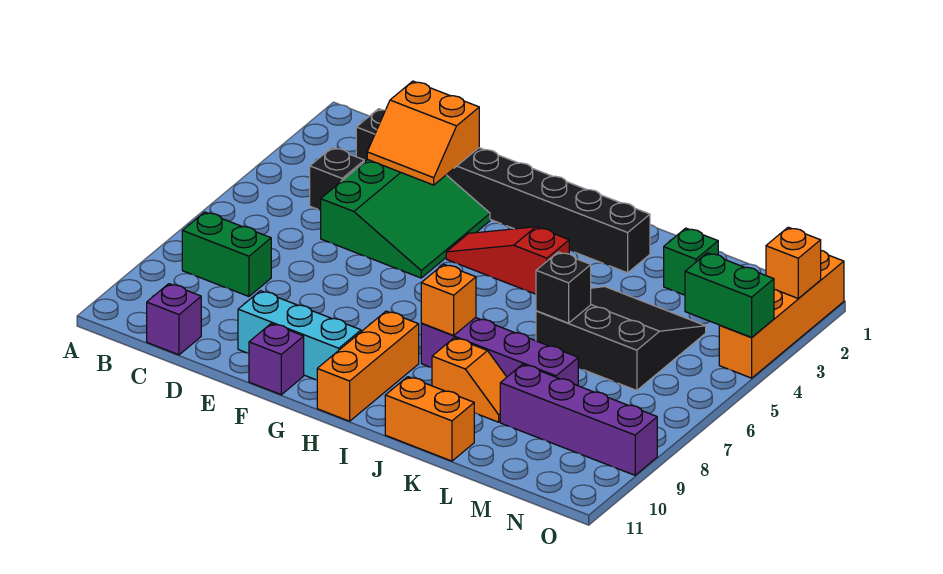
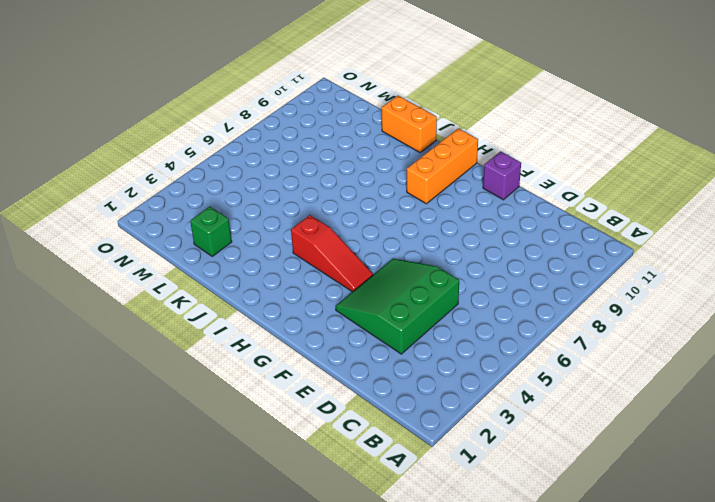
none -> green 1x2 brick [182,212,271,296]
none -> black 1x8 brick [356,109,650,273]
none -> black 1x1 brick [310,148,364,210]

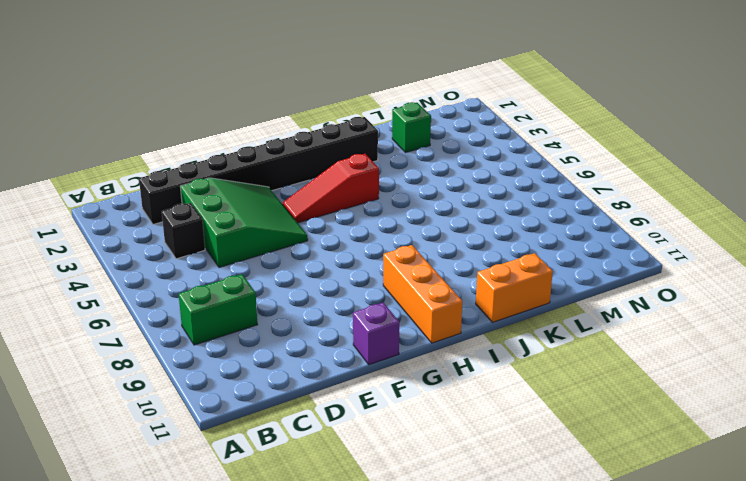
none -> purple 1x1 brick [147,284,201,355]
none -> cyan 1x3 brick [238,291,361,380]
none -> purple 1x4 brick [421,318,578,386]

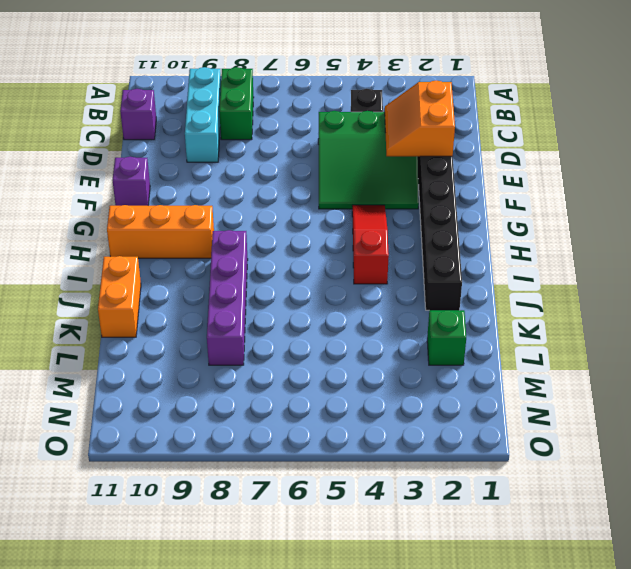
cyan 1x3 brick [185,67,221,162] -> cyan 1x3 brick moved to [238,291,361,380]
none -> orange 1x2 slope [432,338,507,422]
none -> black 3x3 slope [536,287,706,390]
none -> purple 1x4 brick [500,364,657,475]

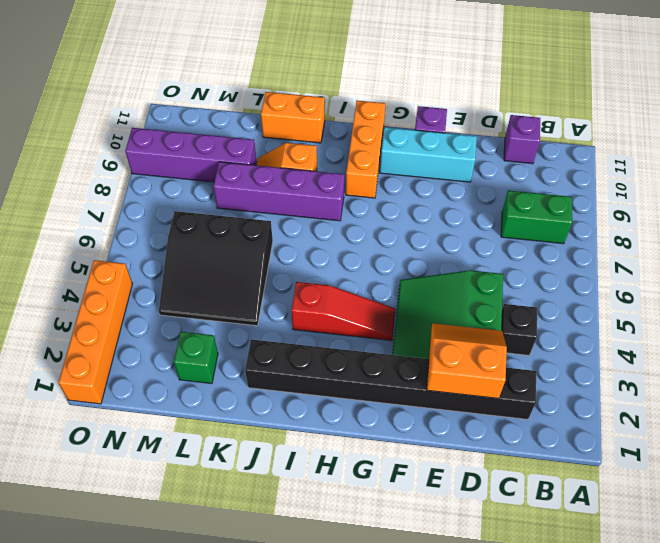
none -> orange 1x1 brick [421,264,476,336]
none -> black 1x1 brick [536,252,591,323]
none -> green 1x2 brick [685,253,774,337]

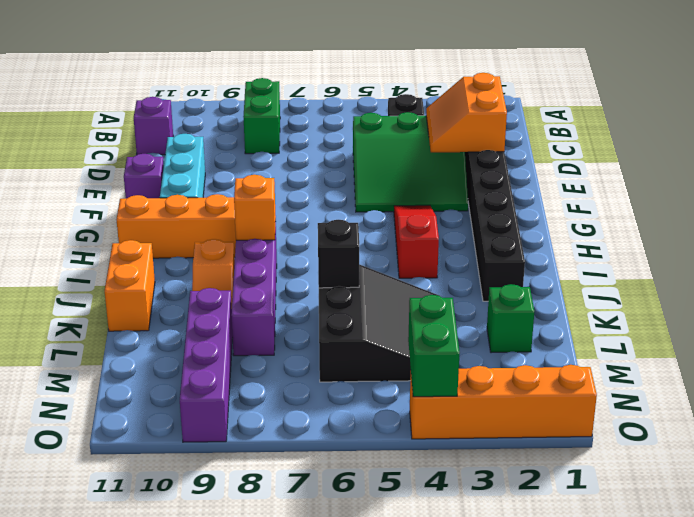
none -> orange 1x1 brick [766,227,821,299]

